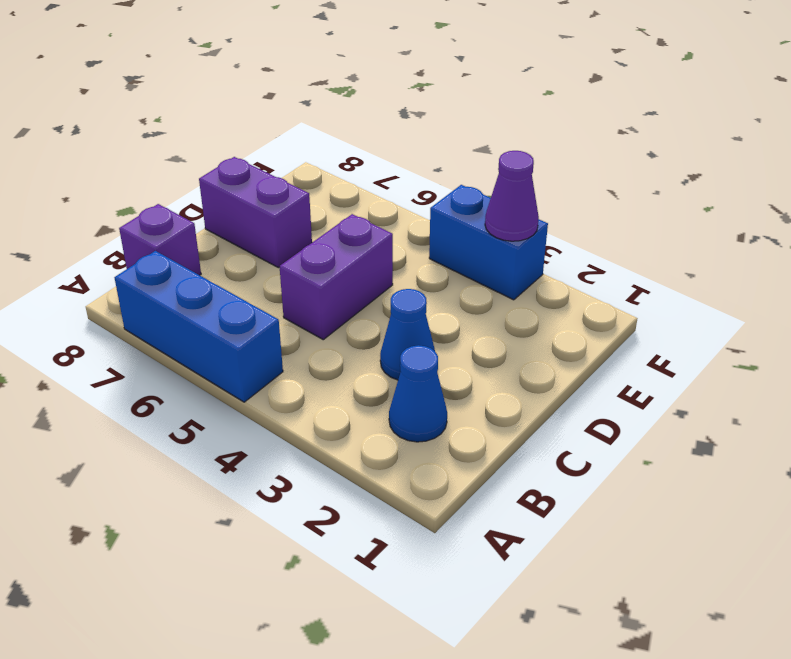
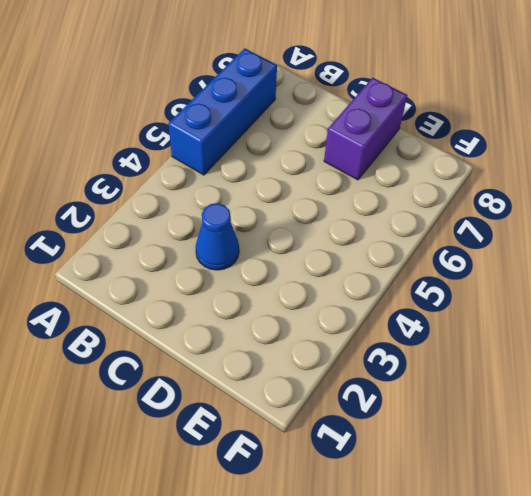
none -> blue 1x1 cone [389,345,447,442]
none -> purple 1x1 brick [119,204,201,275]

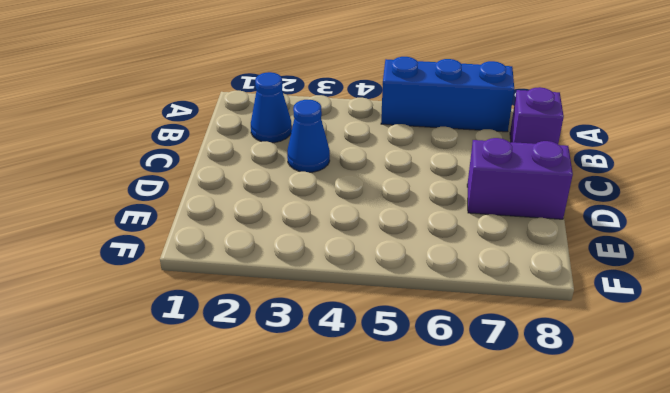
none -> purple 1x2 brick [279,214,393,340]
none -> blue 1x2 brick [429,185,548,300]

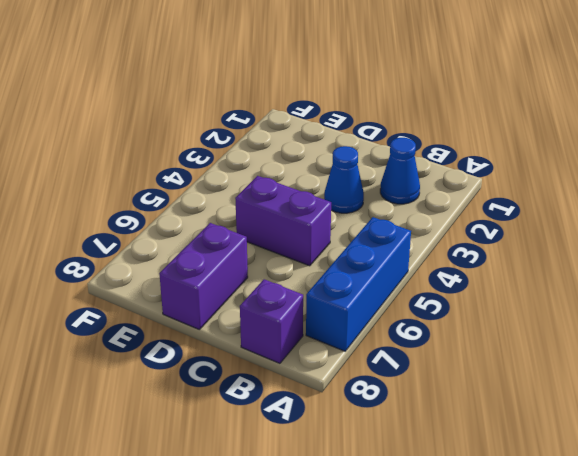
none -> blue 1x2 brick [429,185,548,300]
none -> purple 1x1 cone [485,151,539,241]

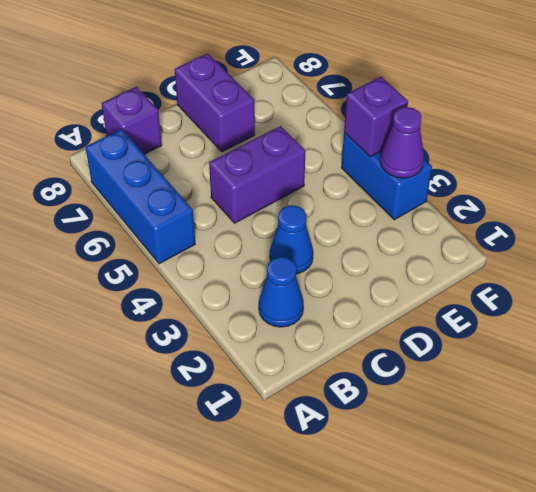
purple 1x1 brick [344,77,408,157] -> none

